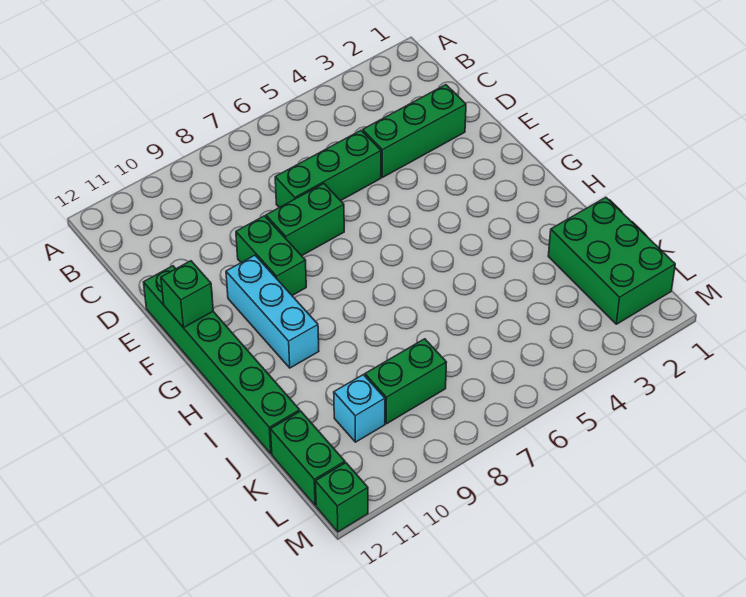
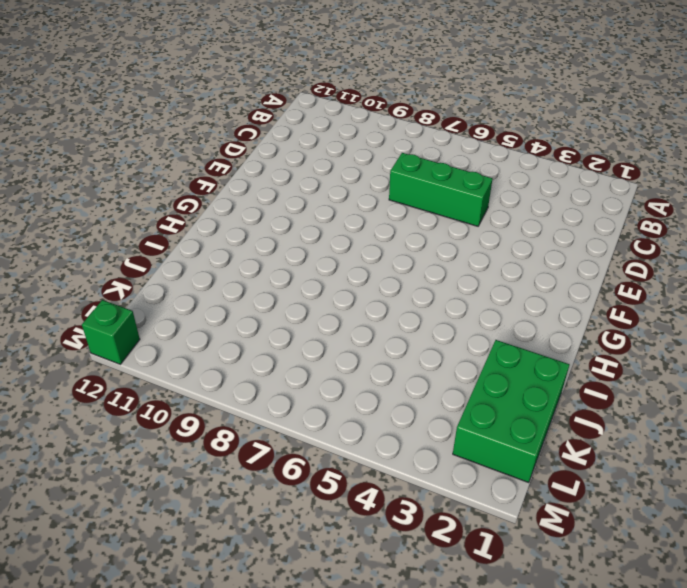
none -> green 1x3 brick [363,85,466,177]
none -> green 1x2 brick [266,184,344,256]
none -> green 1x2 brick [236,216,306,295]

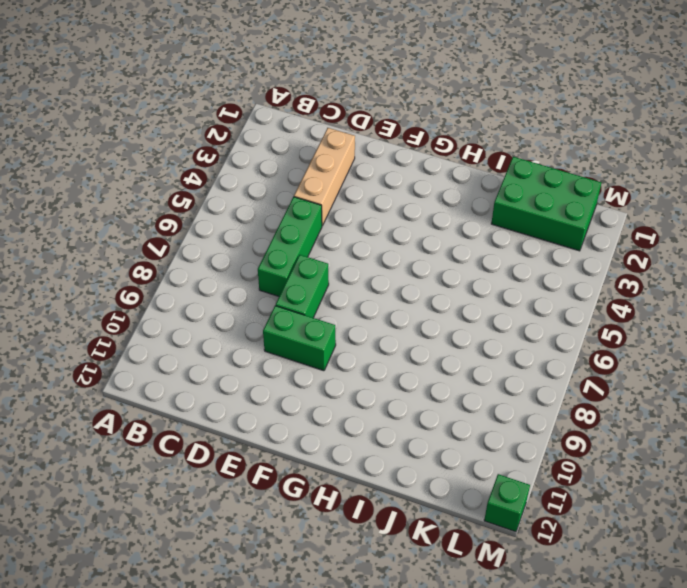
tan 1x3 brick [294,128,355,226] -> green 1x3 brick [363,85,466,177]
none -> green 1x6 brick [144,266,300,454]
none -> cyan 1x3 brick [226,255,319,368]
none -> green 1x2 brick [365,339,447,424]

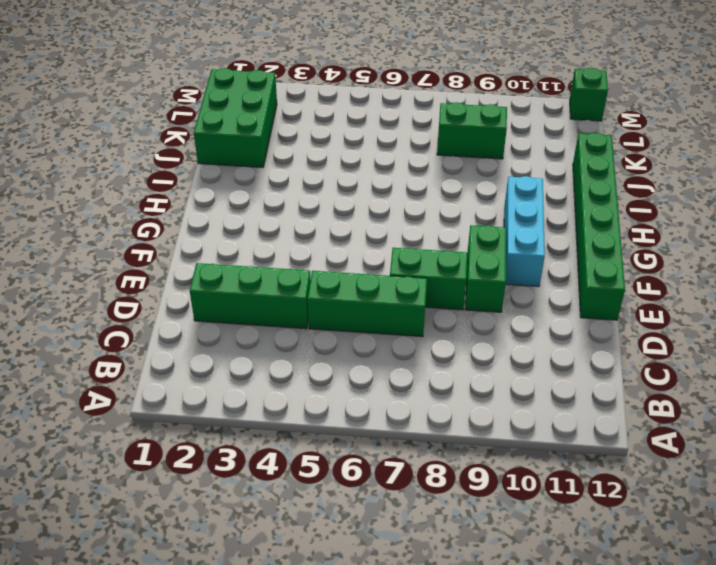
none -> cyan 1x1 brick [334,375,385,442]
none -> green 1x2 brick [271,411,345,505]
none -> green 1x1 brick [161,261,213,328]

